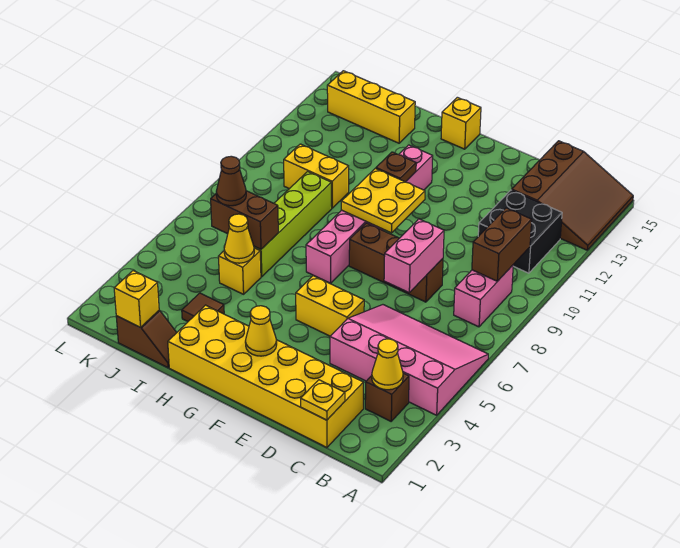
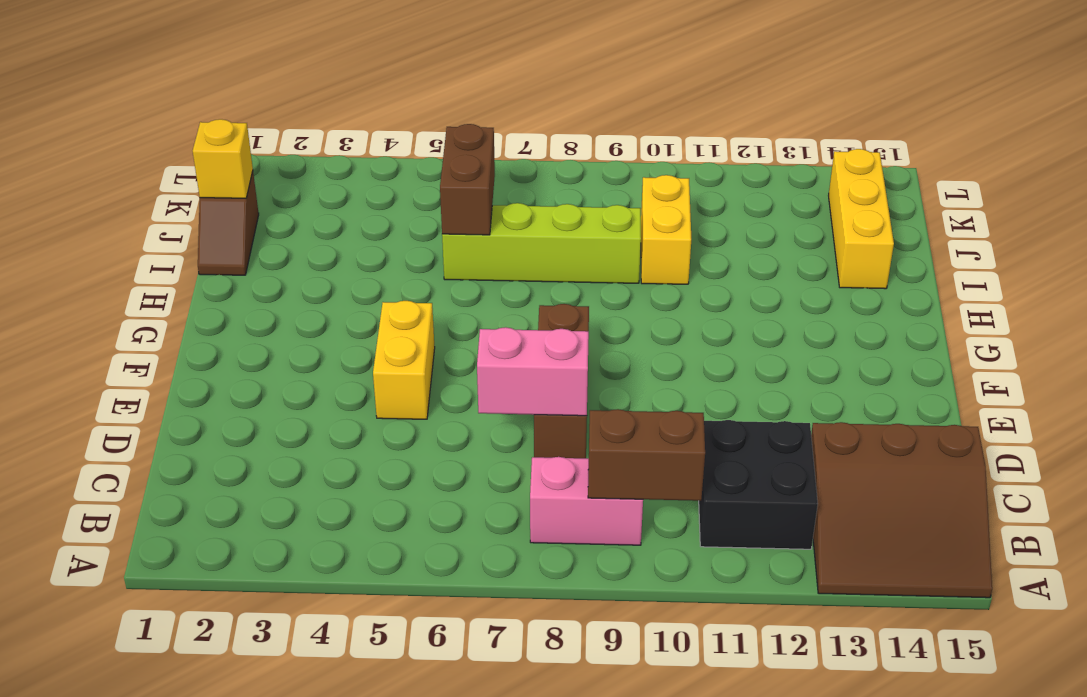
none -> pink 3x4 slope [330,305,488,415]
none -> brown 1x1 brick [365,373,409,421]
none -> yellow 2x6 brick [168,305,363,448]

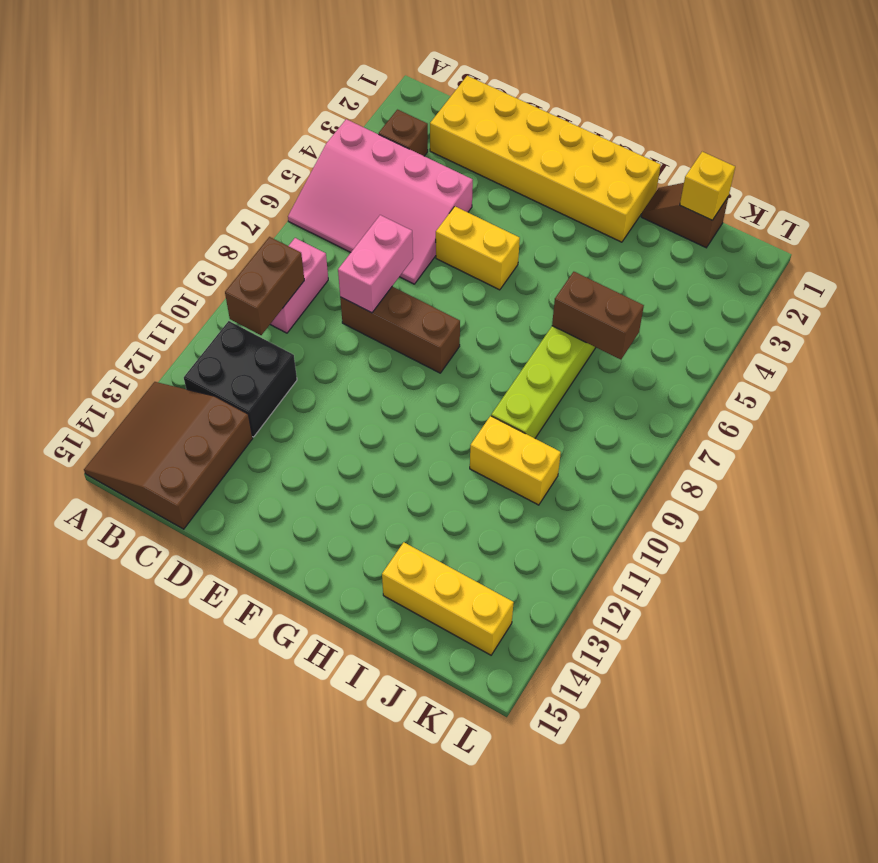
none -> pink 1x6 brick [306,145,433,283]
none -> yellow 1x1 brick [441,97,481,149]
none -> brown 1x1 tile [182,293,224,321]

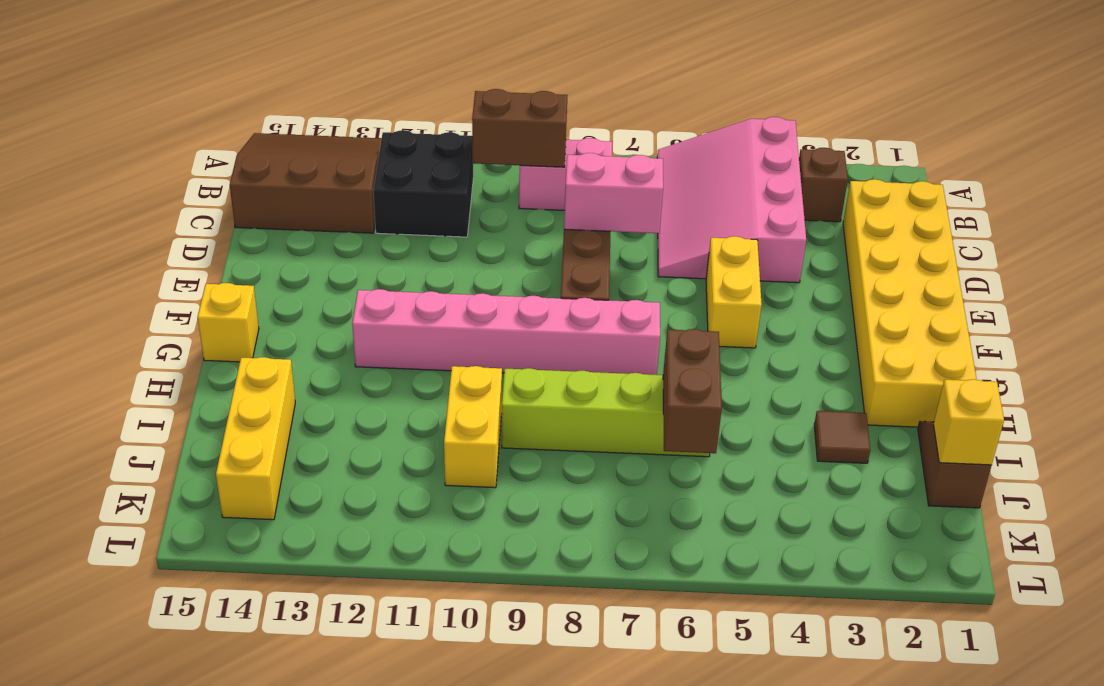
none -> yellow 1x1 brick [218,248,261,294]
none -> yellow 1x1 cone [372,339,403,390]
none -> yellow 1x1 plate [301,380,345,420]

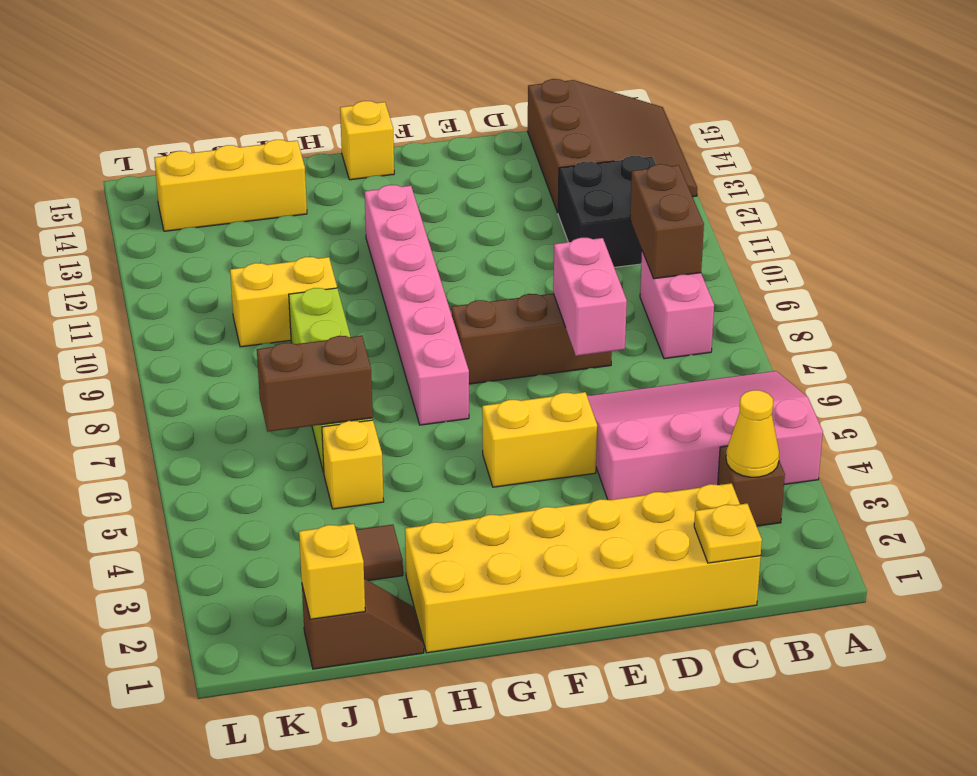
none -> yellow 1x1 cone [245,306,277,356]
none -> yellow 2x2 plate [341,169,425,233]
none -> brown 1x1 plate [376,152,416,182]

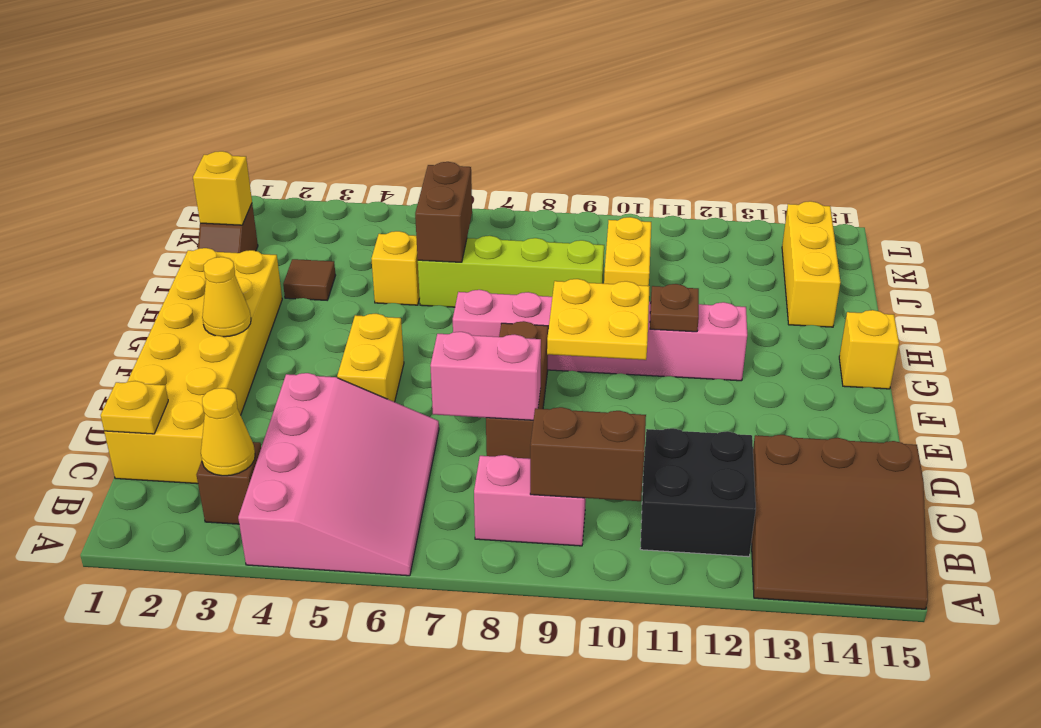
none -> yellow 1x1 cone [224,214,254,263]
none -> brown 1x1 cone [216,156,246,206]

